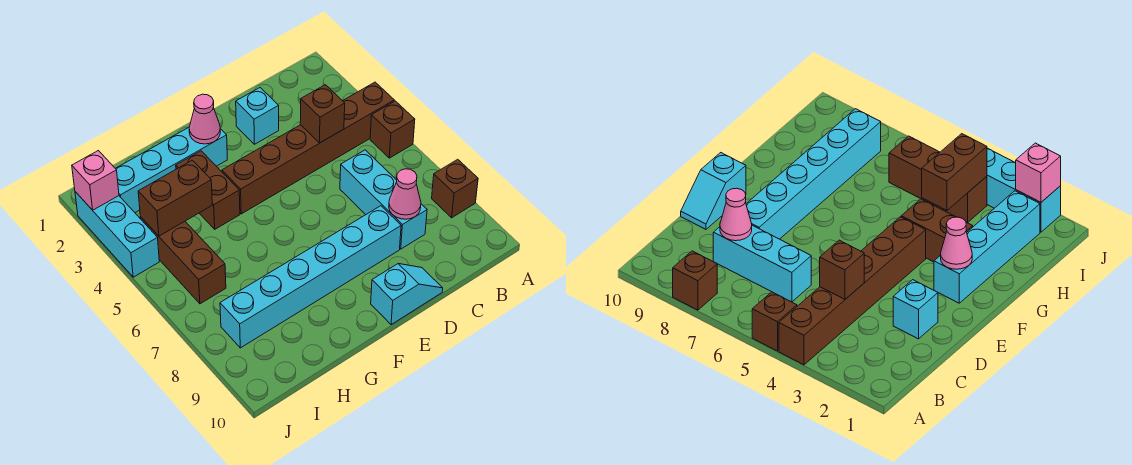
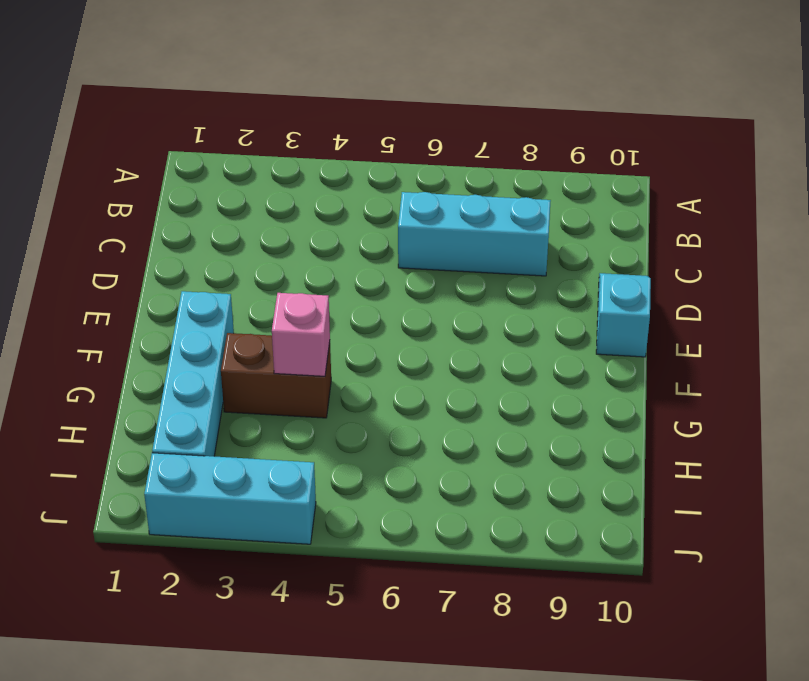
pink 1x1 brick [272,293,330,376] -> pink 1x1 brick moved to [72,151,119,210]
none -> brown 1x6 brick [222,82,394,214]
none -> brown 1x1 brick [370,101,415,158]
none -> brown 1x1 brick [432,159,478,218]

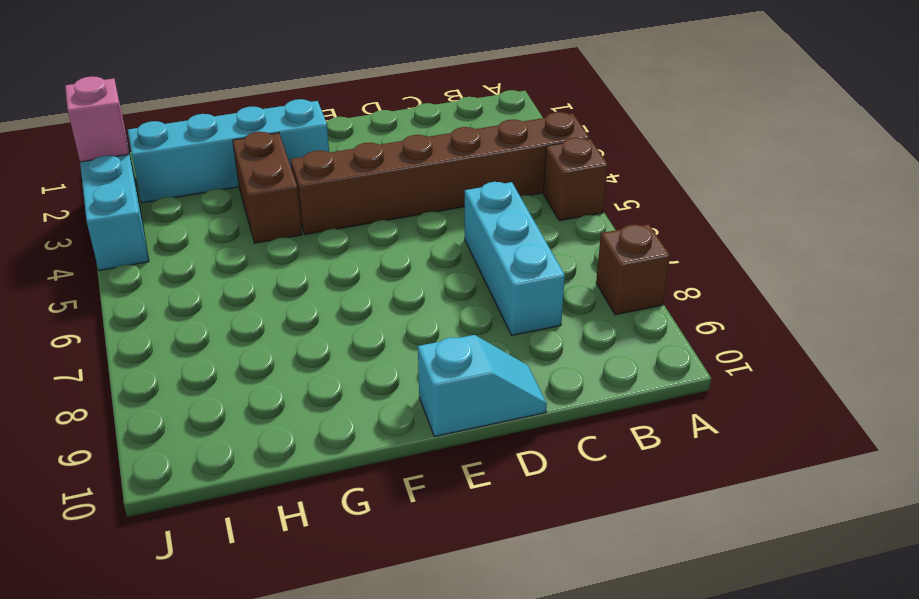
none -> cyan 1x1 brick [236,88,279,144]
none -> cyan 1x6 brick [220,206,401,348]
none -> brown 1x3 brick [140,217,226,304]

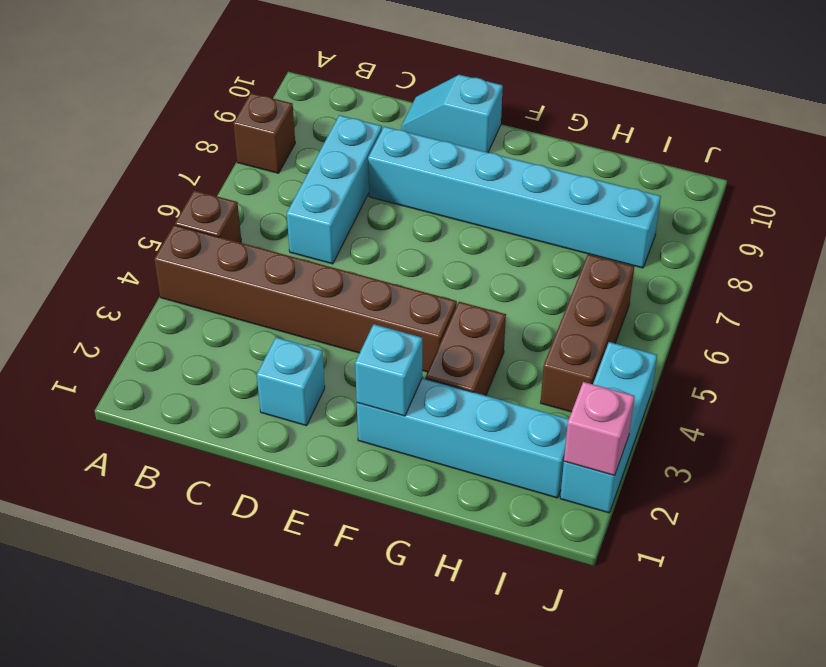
cyan 1x1 brick [355,324,422,416] -> pink 1x1 cone [189,94,220,144]
none -> brown 1x1 brick [300,85,345,143]
none -> pink 1x1 cone [389,169,421,219]
none -> brown 1x2 brick [138,160,212,236]

